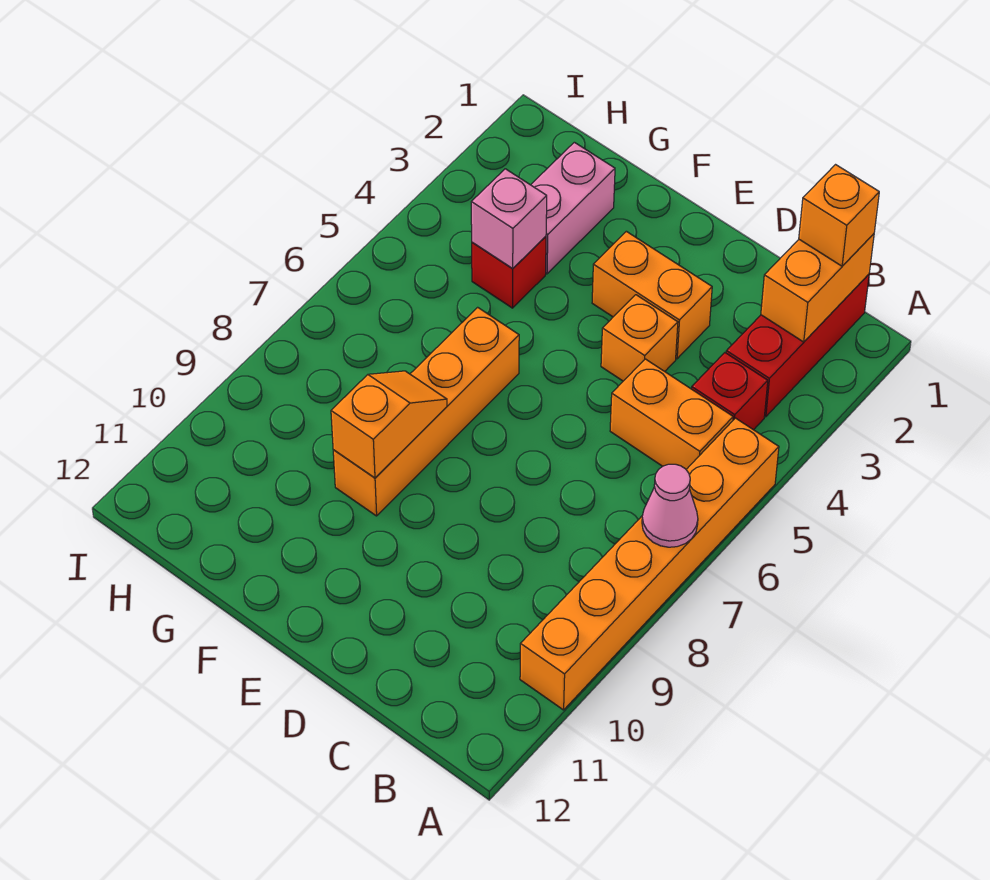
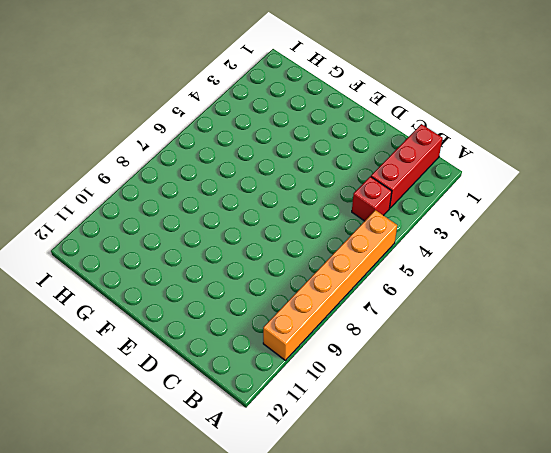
none -> orange 1x2 brick [610,359,733,469]
none -> orange 1x2 brick [592,231,712,359]
none -> orange 1x1 brick [601,295,678,381]

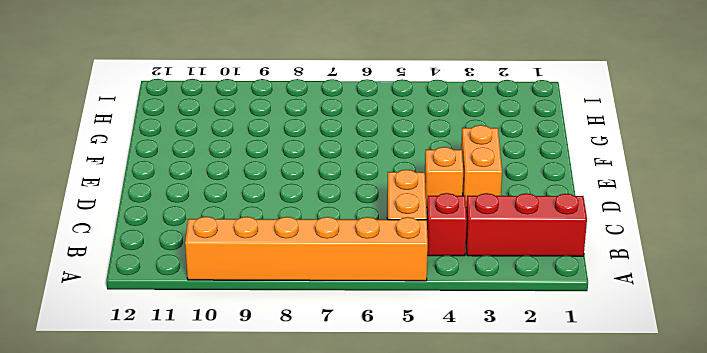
none -> orange 1x4 brick [333,307,519,516]
none -> pink 1x2 brick [531,142,615,274]
none -> red 1x1 brick [472,236,546,308]

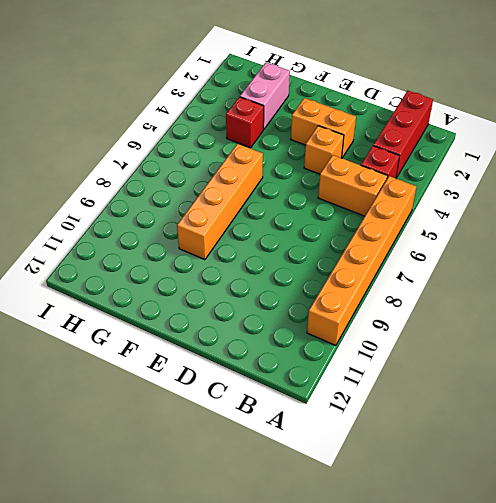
none -> pink 1x1 cone [642,464,698,547]
none -> orange 1x2 brick [761,234,874,342]
none -> orange 1x2 slope [331,371,447,478]

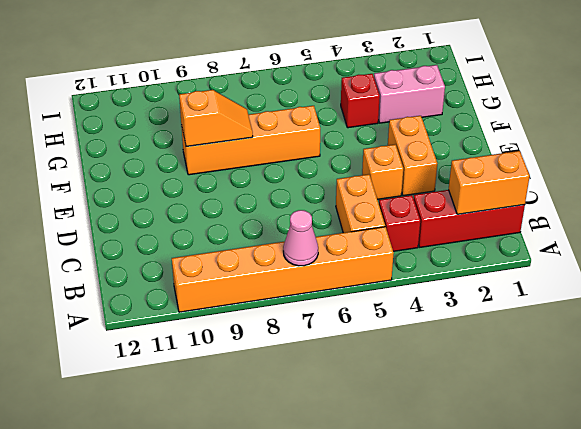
none -> pink 1x1 brick [471,169,547,269]
none -> orange 1x1 brick [799,165,879,266]

